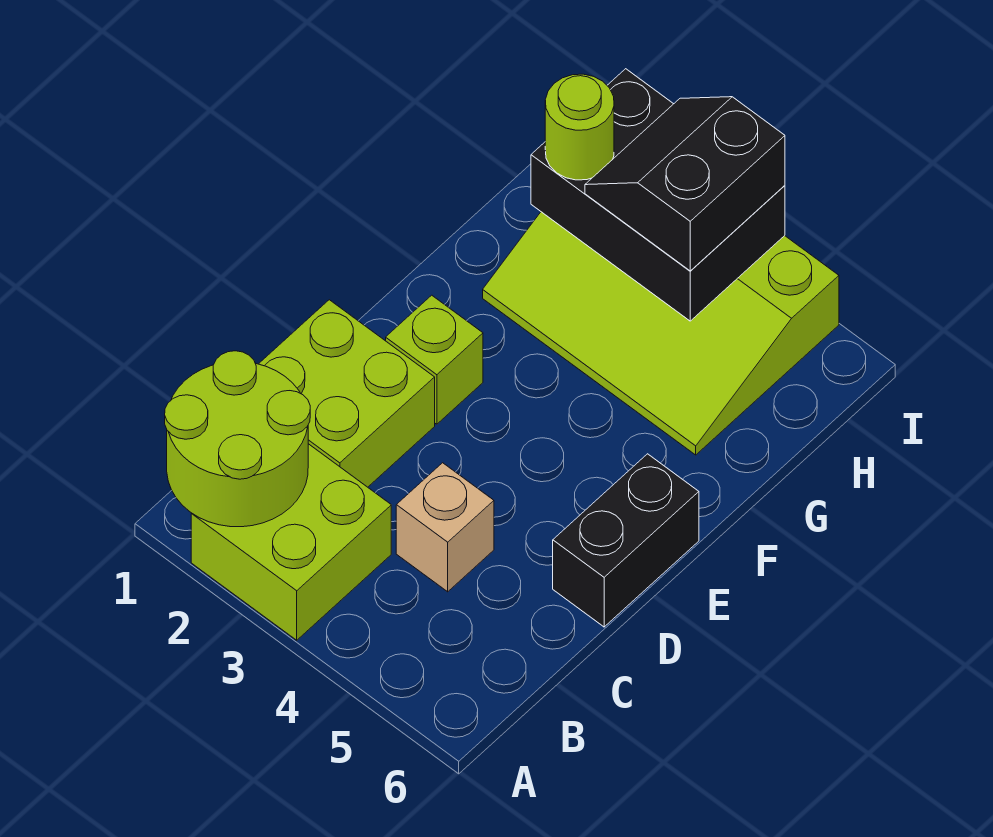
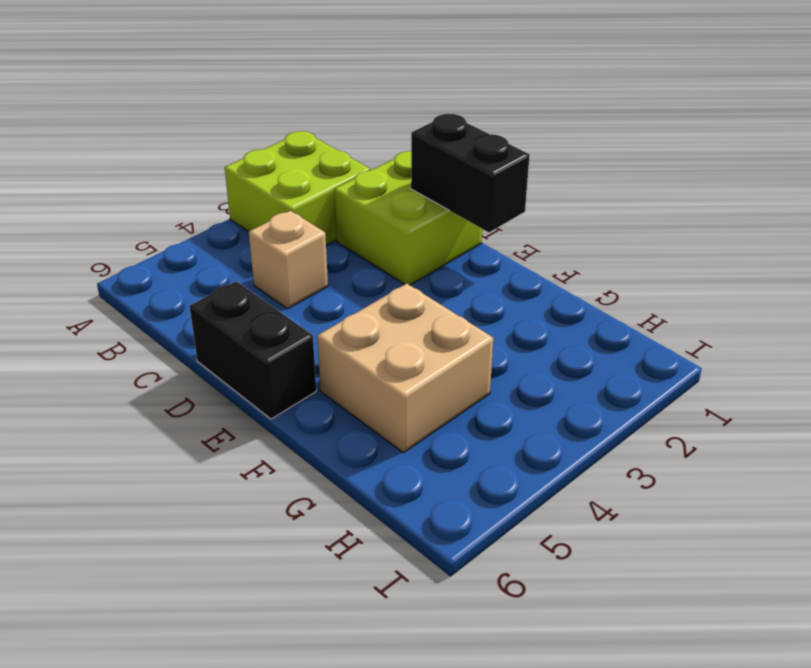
black 1x2 brick [411,114,530,232] -> none
tan 2x2 brick [317,283,493,453] -> lime 3x4 slope [483,212,839,455]
none -> lime 1x1 brick [386,295,483,424]
none -> lime 2x2 round brick [165,351,310,527]

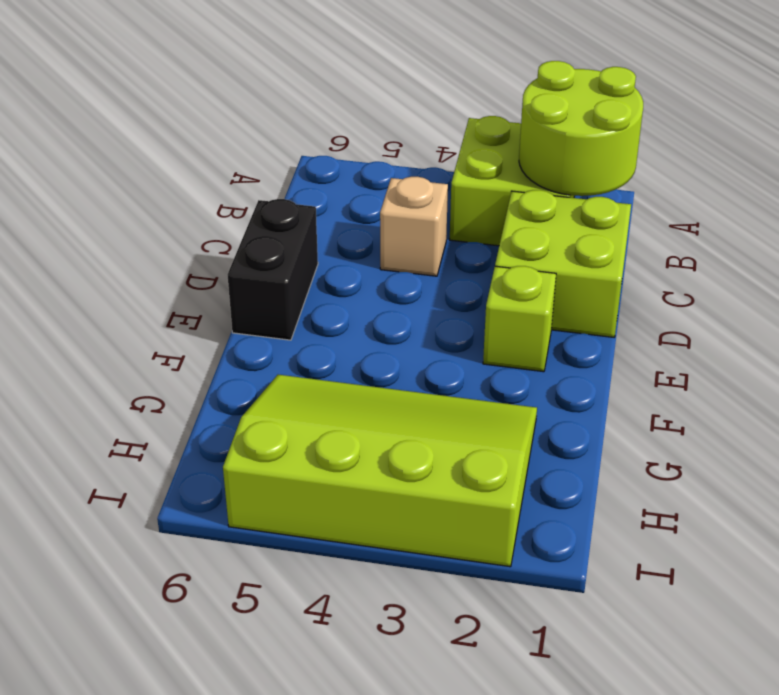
none -> black 2x3 brick [531,69,785,321]
none -> lime 1x1 round brick [545,74,614,180]

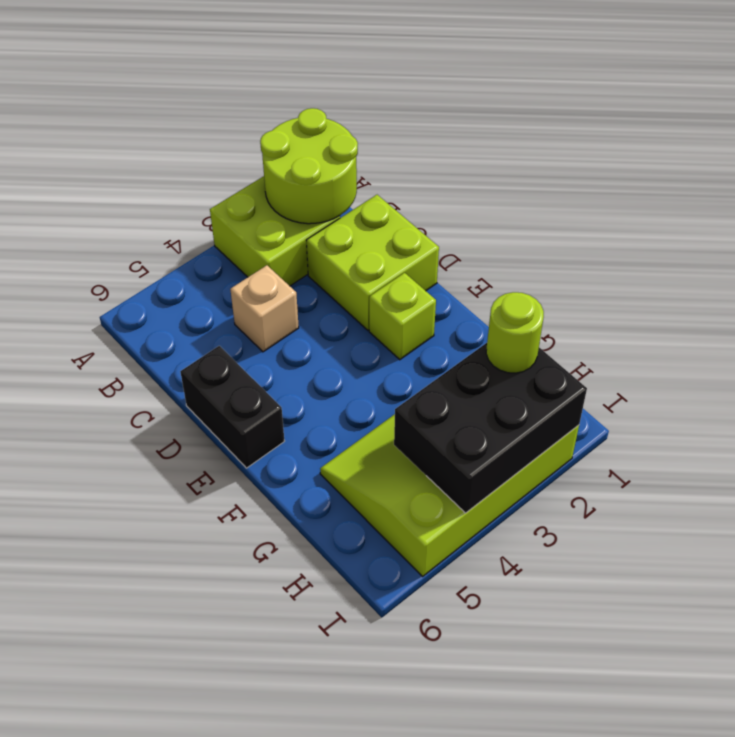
none -> black 2x2 slope [585,97,785,271]

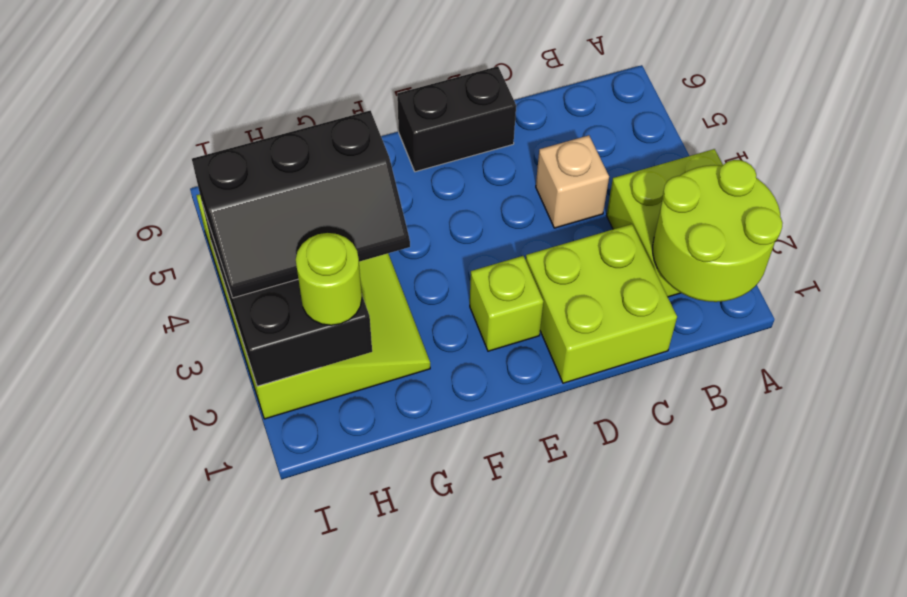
black 2x3 slope [192,111,410,298] -> black 2x2 slope [585,97,785,271]

